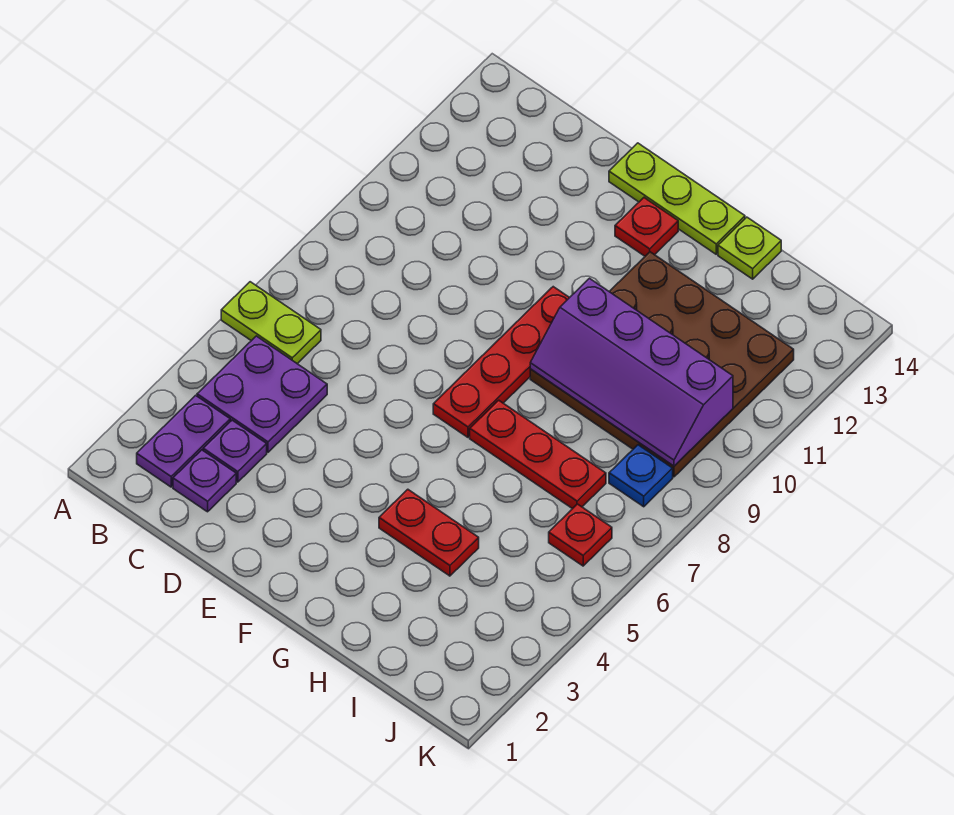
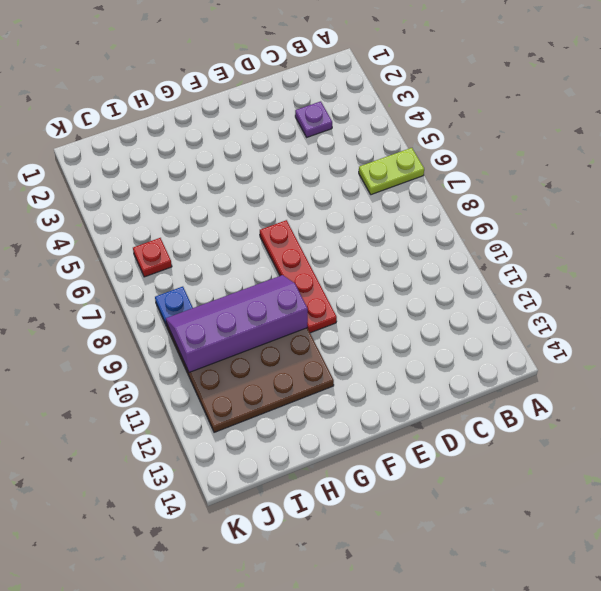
none -> purple 1x2 plate [137,395,230,487]
none -> purple 2x2 plate [197,336,327,452]
none -> purple 1x1 plate [173,450,236,512]

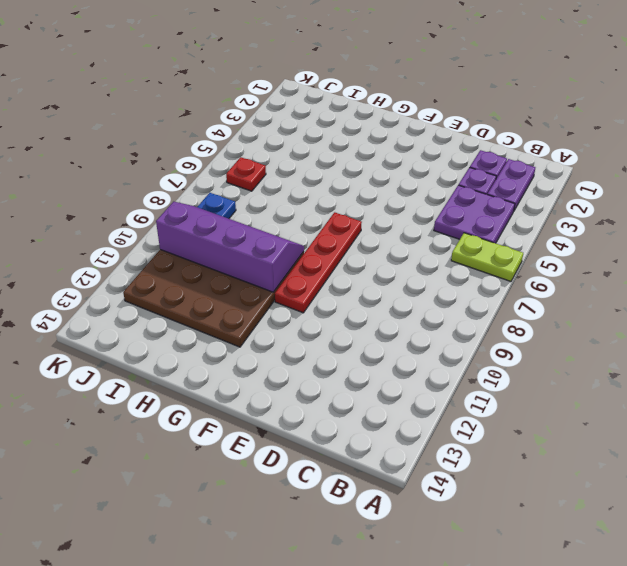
none -> lime 1x3 plate [609,143,745,254]
none -> red 1x1 plate [615,198,678,256]
none -> red 1x2 plate [379,489,479,576]

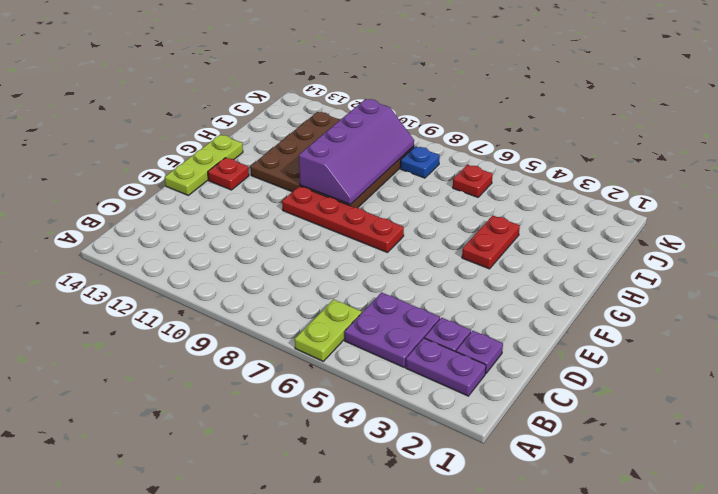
none -> red 1x3 plate [470,400,606,509]
none -> lime 1x1 plate [718,217,781,279]

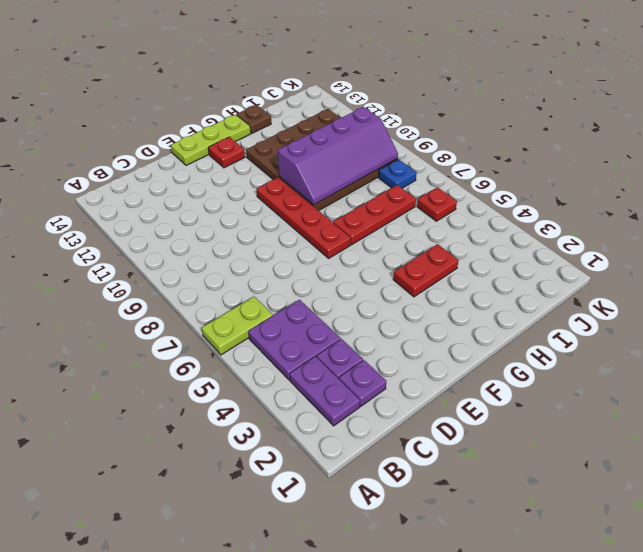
brown 1x1 plate [237,105,271,133] -> lime 1x1 plate [718,217,781,279]

